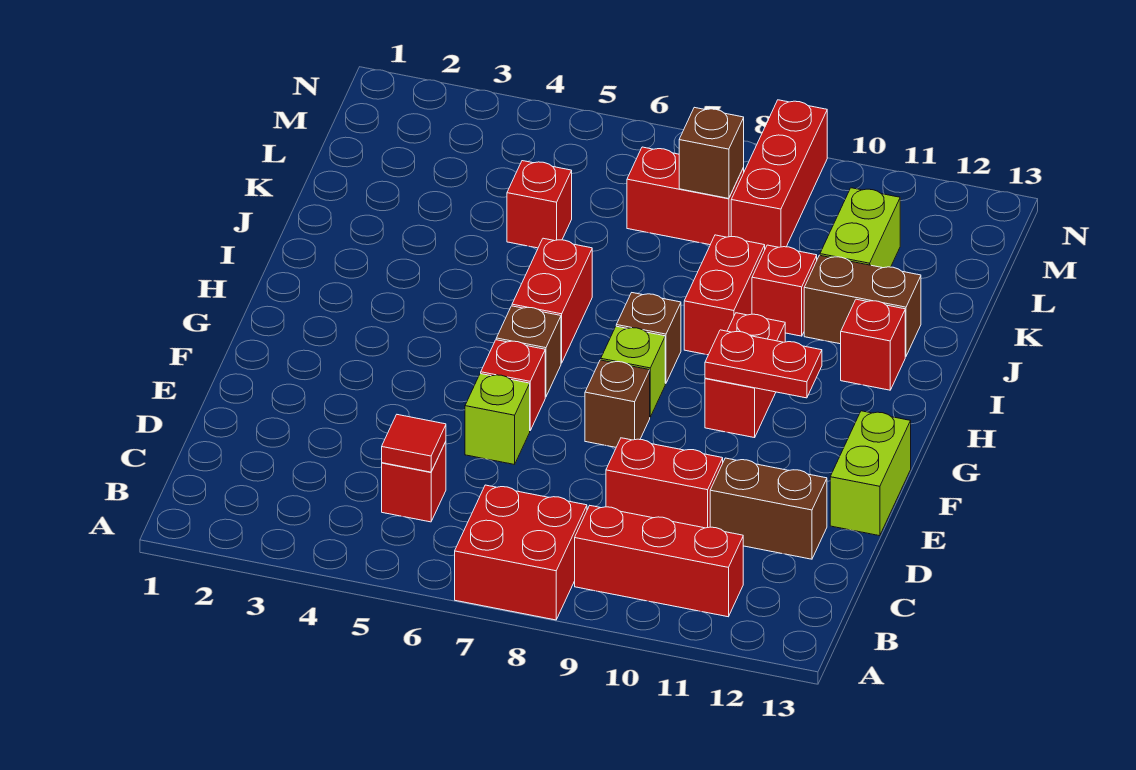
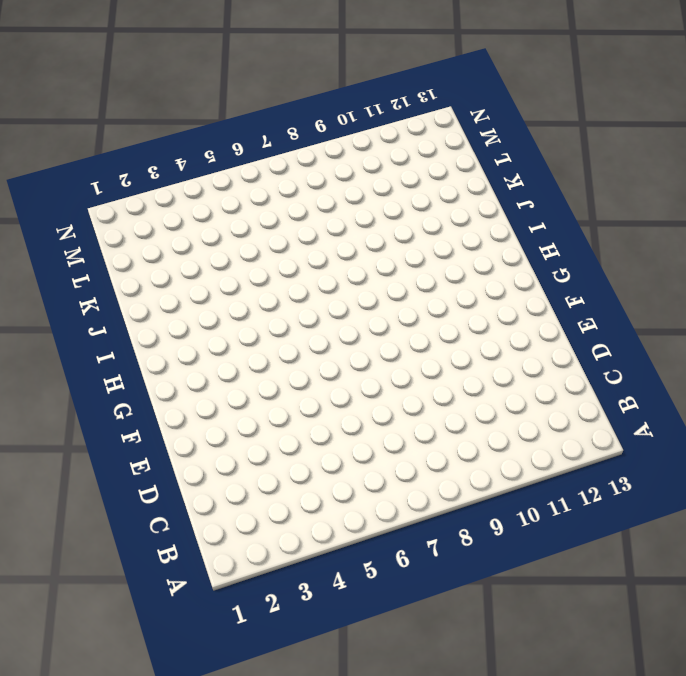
none -> red 2x2 brick [455,485,587,620]
none -> red 1x3 brick [575,506,743,617]
none -> red 1x1 brick [382,442,446,522]

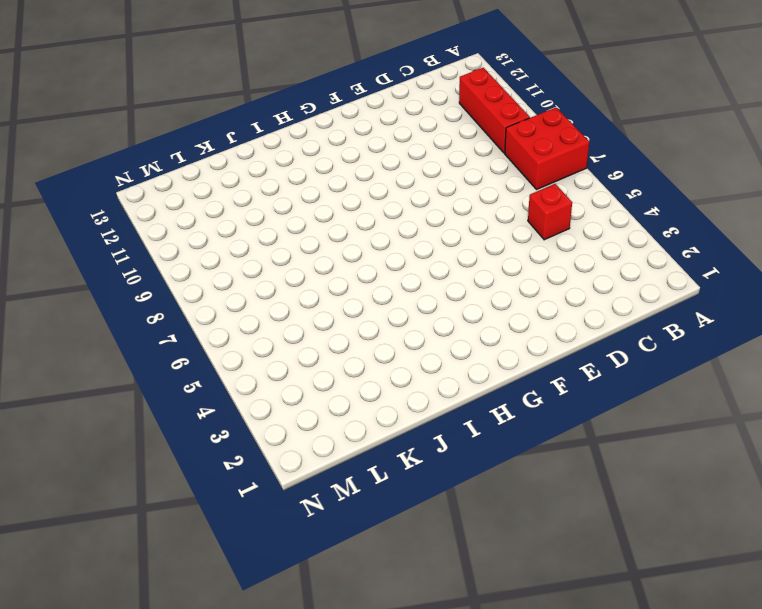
none -> red 1x2 brick [606,438,723,528]
none -> brown 1x2 brick [710,458,827,559]
none -> lime 1x1 brick [465,374,530,465]

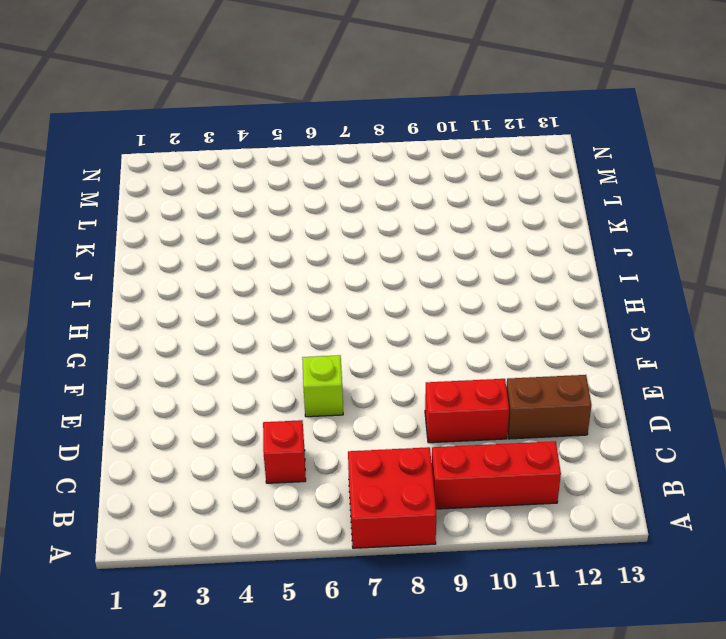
none -> lime 1x2 brick [830,411,911,536]
none -> red 1x1 brick [481,340,545,430]
none -> brown 1x1 brick [585,360,650,447]

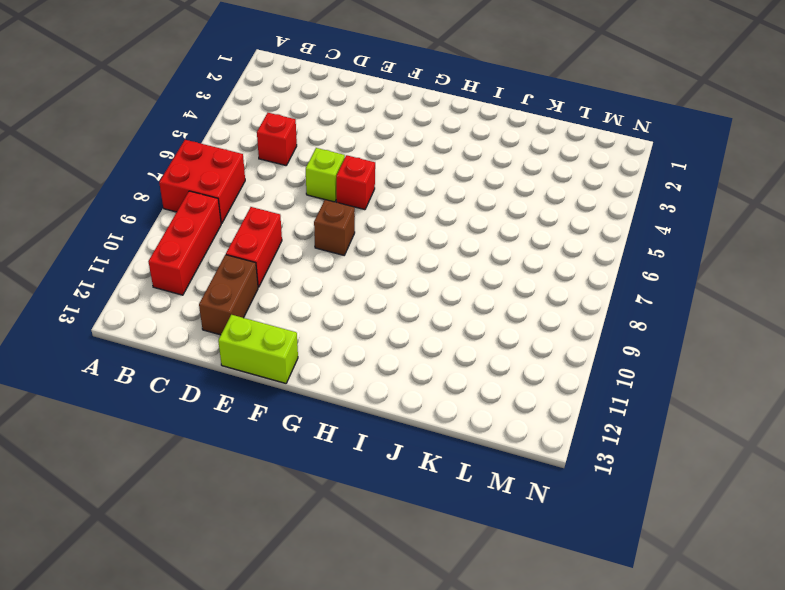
none -> brown 1x1 brick [496,306,561,397]
none -> lime 1x1 brick [601,326,665,417]
none -> red 1x2 brick [705,313,785,438]

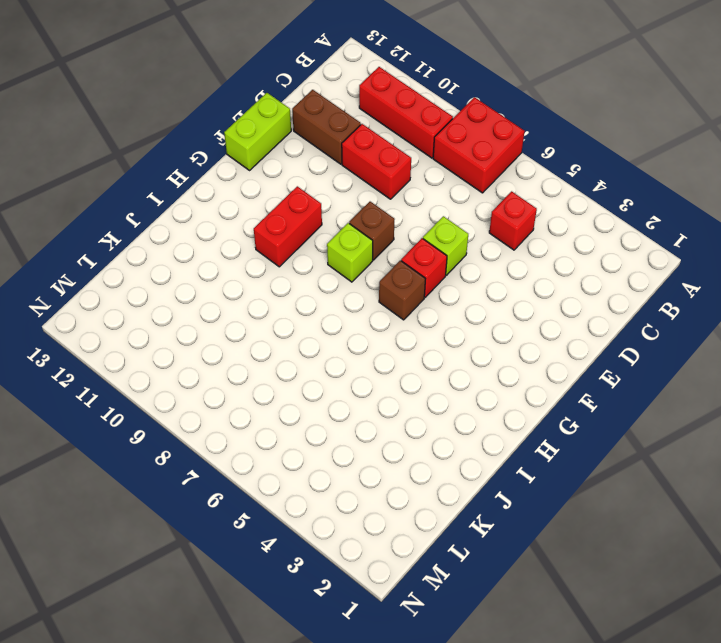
none -> red 1x2 brick [512,238,592,363]
none -> brown 1x1 brick [616,293,681,383]
none -> red 1x2 brick [684,235,765,355]

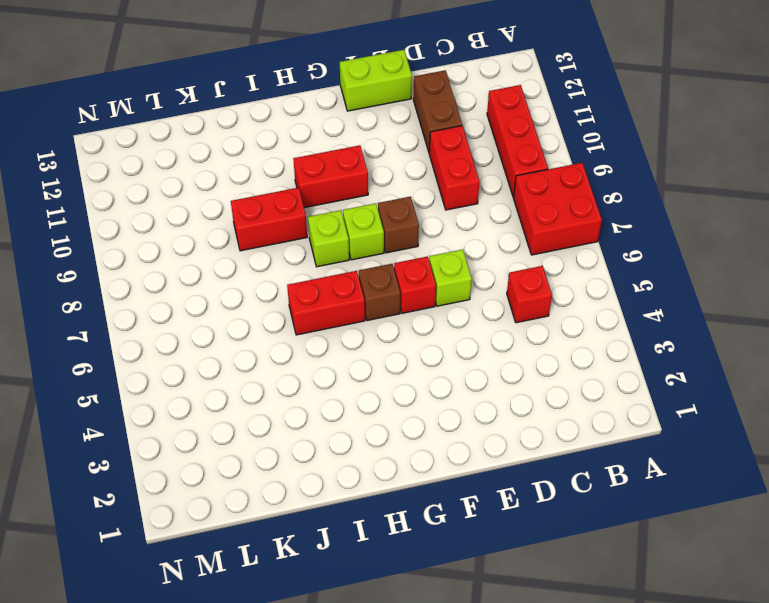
lime 1x1 brick [308,210,349,267] -> brown 1x1 brick [616,293,681,383]
none -> red 1x1 brick [841,299,905,390]
none -> red 1x1 brick [752,245,817,336]
none -> brown 1x2 brick [804,255,921,356]

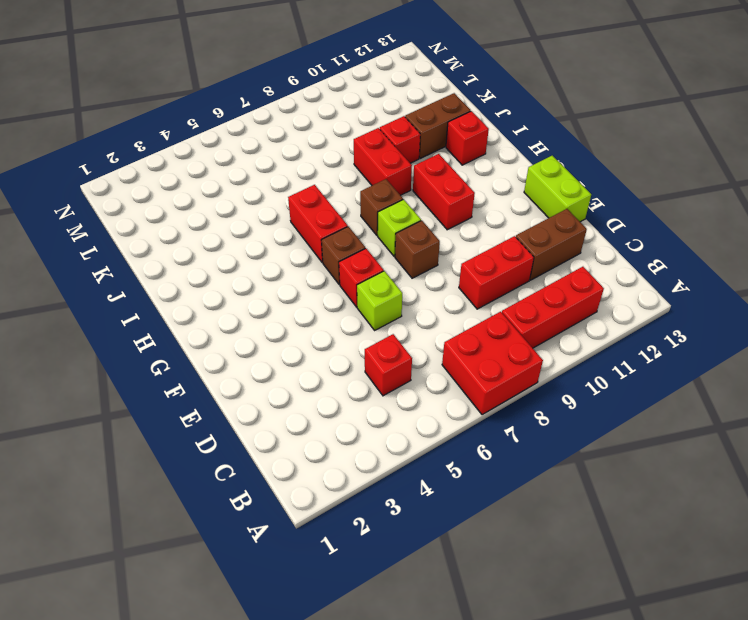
none -> red 1x1 brick [507,161,572,248]
none -> lime 1x2 brick [820,188,900,268]
none -> red 1x2 brick [627,147,744,245]

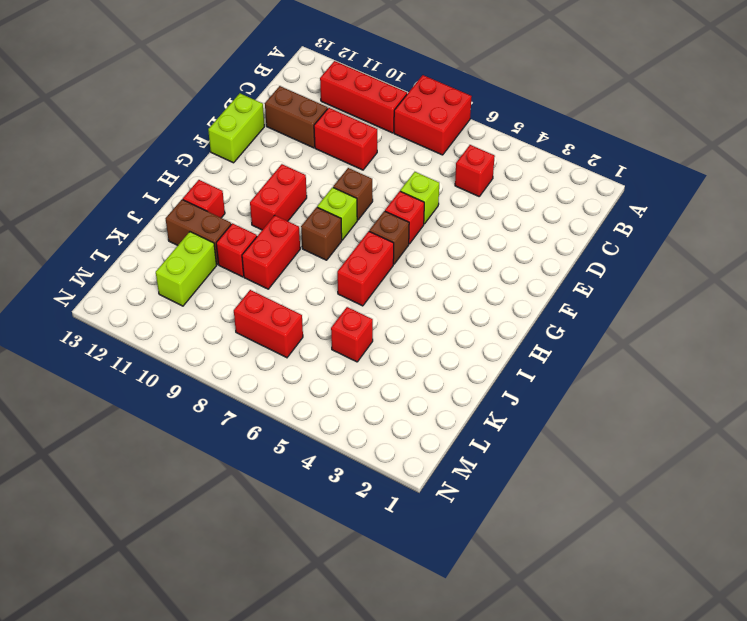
none -> red 1x3 brick [731,100,827,249]
none -> red 1x1 tile [382,415,446,472]
none -> red 1x2 plate [705,330,822,398]

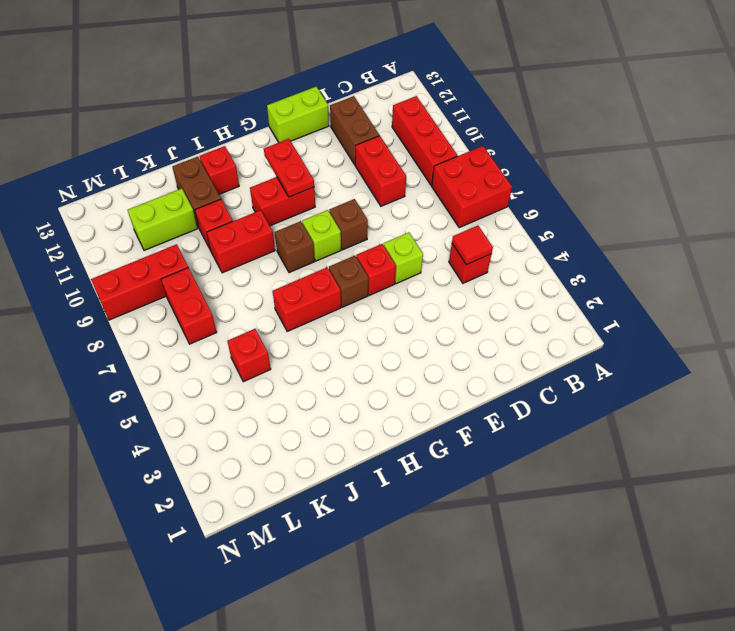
none -> brown 1x1 brick [679,107,744,198]

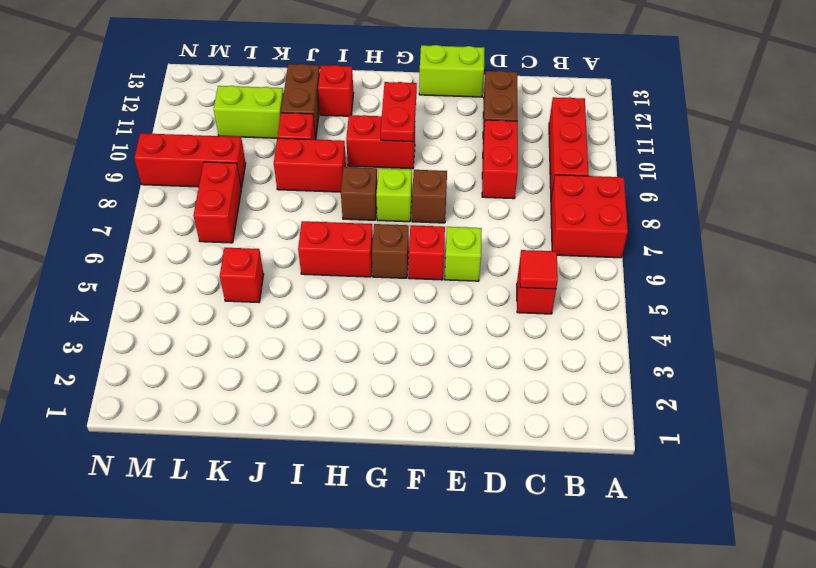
none -> brown 1x1 brick [679,107,744,198]

